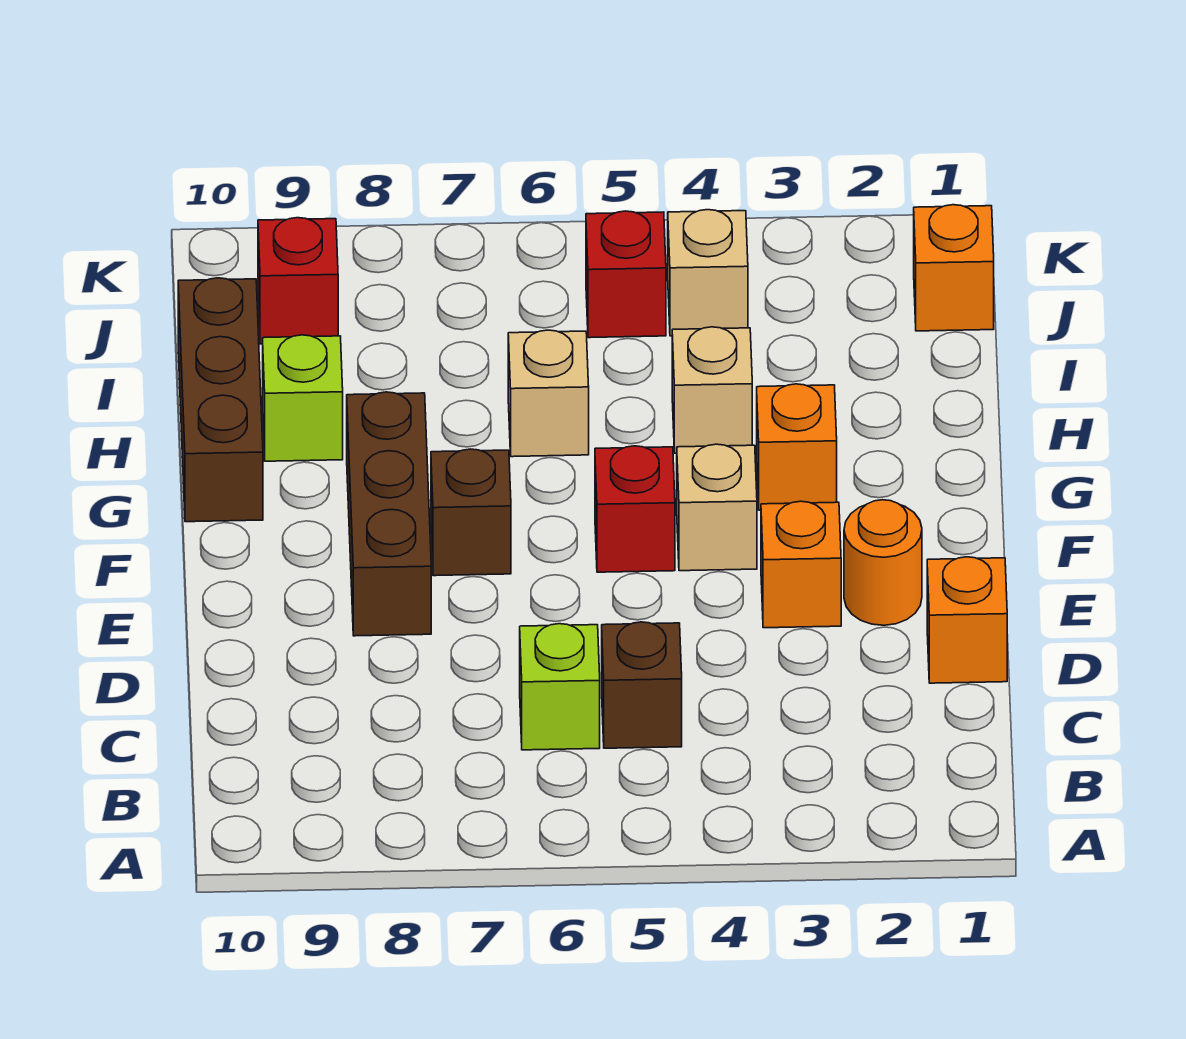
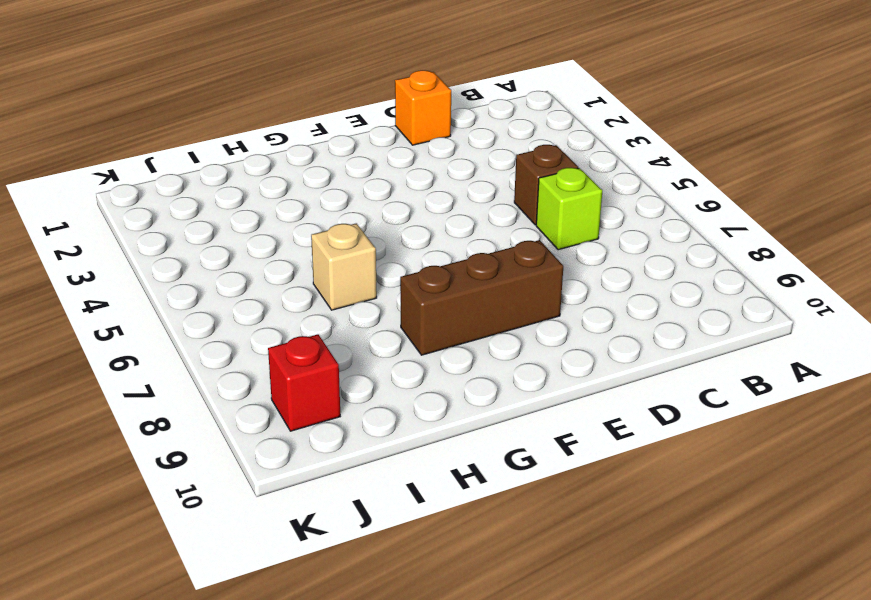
none -> orange 1x1 round brick [844,500,922,625]
none -> orange 1x1 brick [761,501,841,628]
none -> tan 1x1 brick [677,444,757,571]

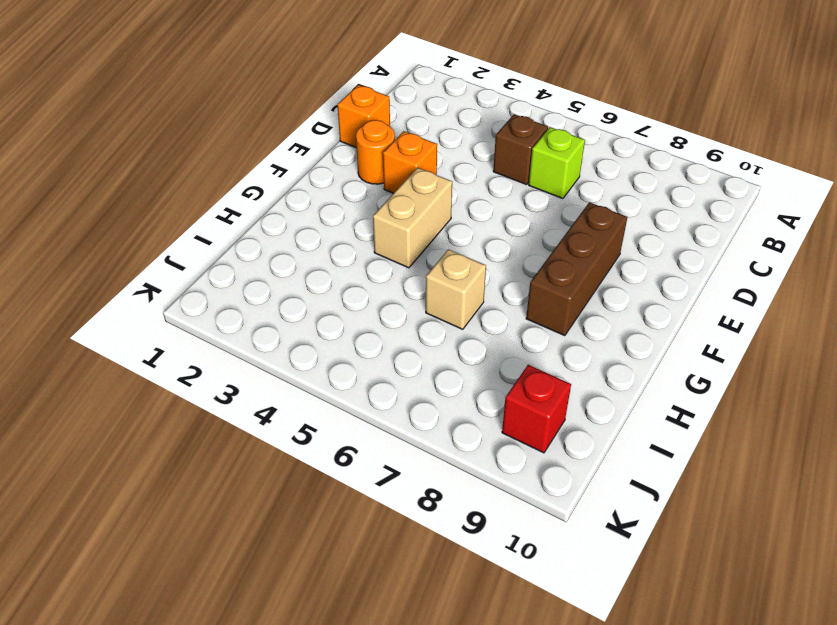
tan 1x2 brick [373,168,452,268] -> tan 1x1 brick [677,444,757,571]
none -> red 1x1 brick [595,446,675,572]
none -> brown 1x1 brick [431,449,511,576]
none -> orange 1x1 brick [757,384,837,510]

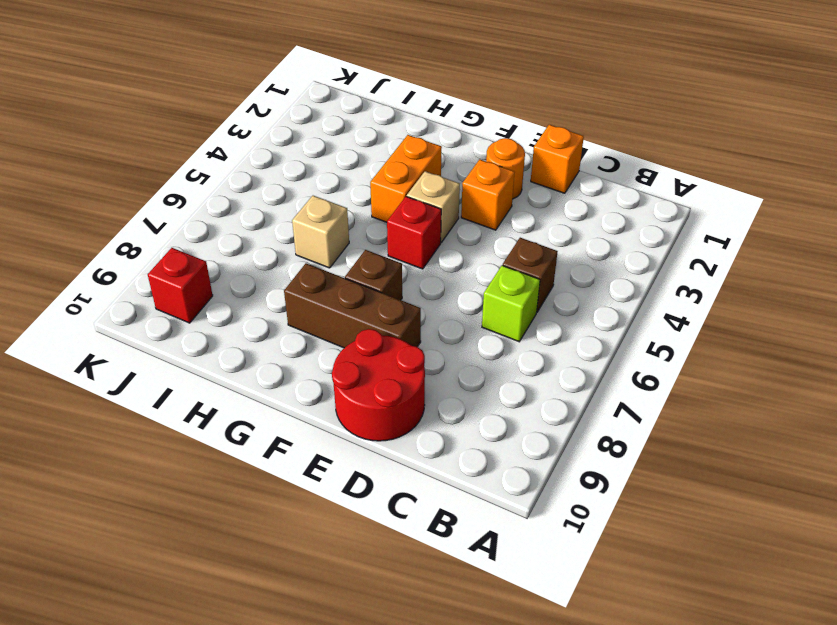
red 2x2 round brick [332,329,425,441] -> none
orange 1x2 brick [370,135,442,222] -> orange 1x1 brick [757,384,837,510]
none -> brown 1x3 brick [178,278,263,522]
none -> tan 1x1 brick [672,327,752,453]
none -> lime 1x1 brick [263,335,343,461]

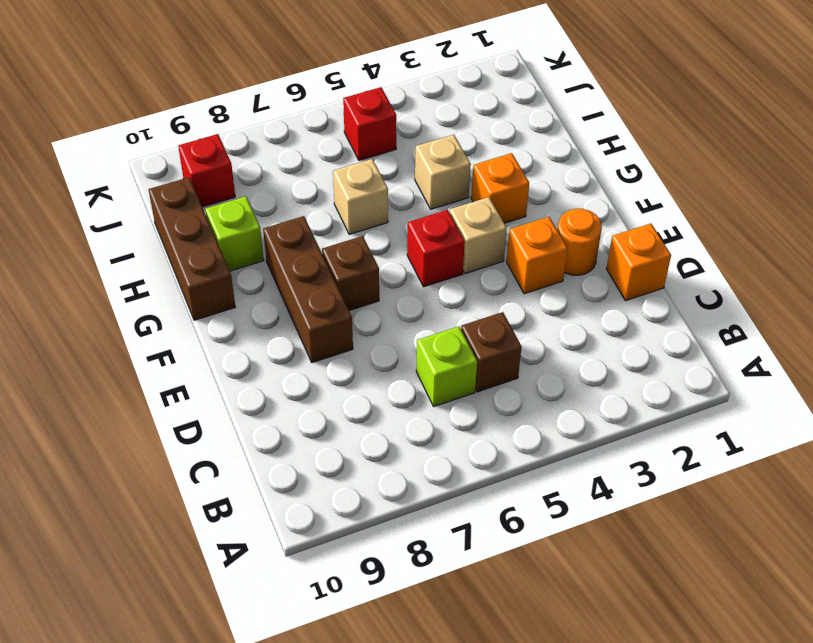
none -> orange 1x1 brick [914,205,994,331]
none -> tan 1x1 brick [668,210,748,336]

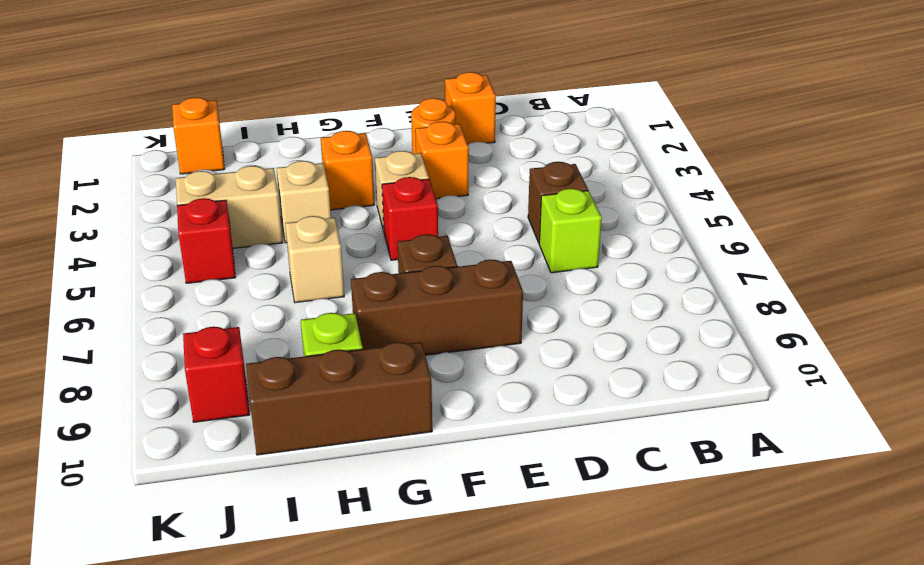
tan 1x2 brick [176,166,283,248] -> tan 1x1 brick [668,210,748,336]

